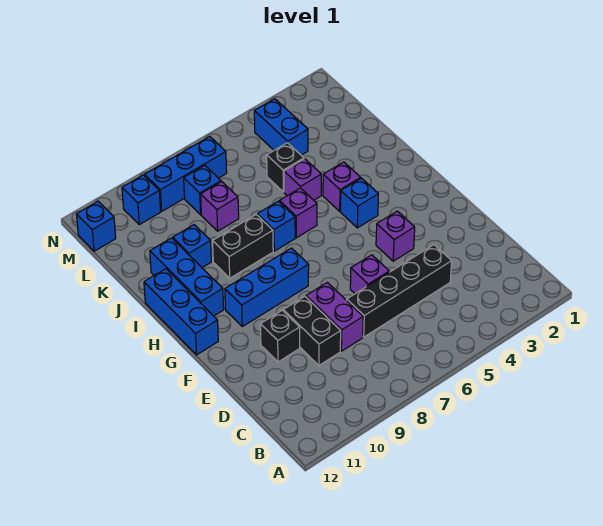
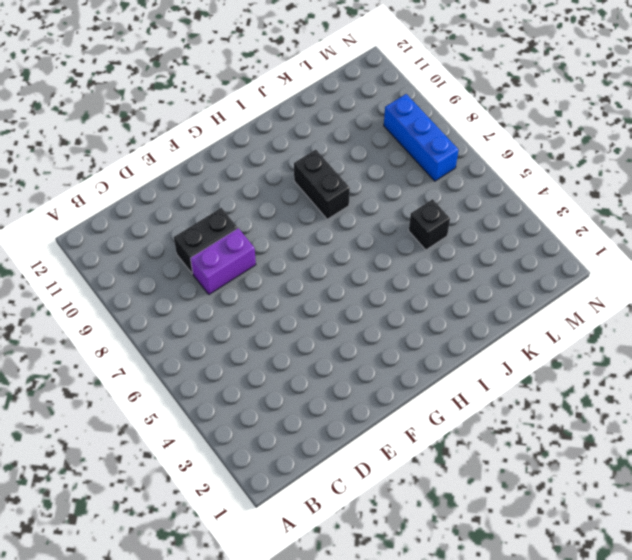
none -> black 1x4 brick [347,245,452,337]
none -> purple 1x1 brick [350,255,389,294]
none -> black 1x1 brick [261,310,300,362]

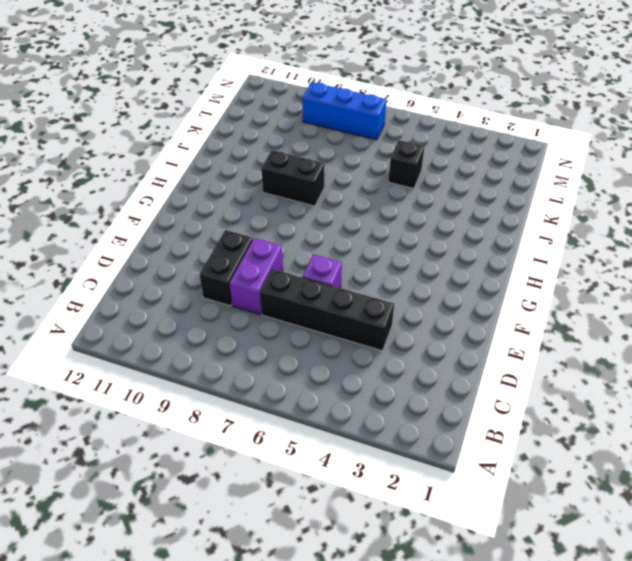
none -> black 1x1 brick [261,310,300,362]
none -> purple 1x1 brick [376,211,415,261]
none -> blue 1x3 brick [225,248,309,326]

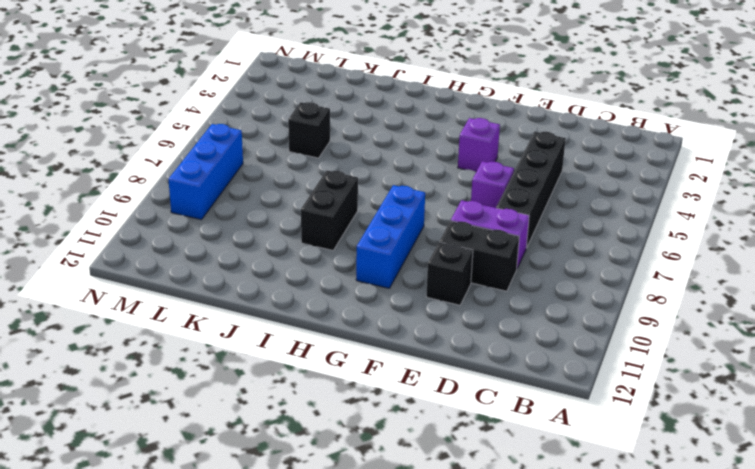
none -> blue 1x3 brick [144,269,218,355]
none -> blue 1x1 brick [341,178,378,228]
none -> blue 1x3 brick [150,238,224,316]

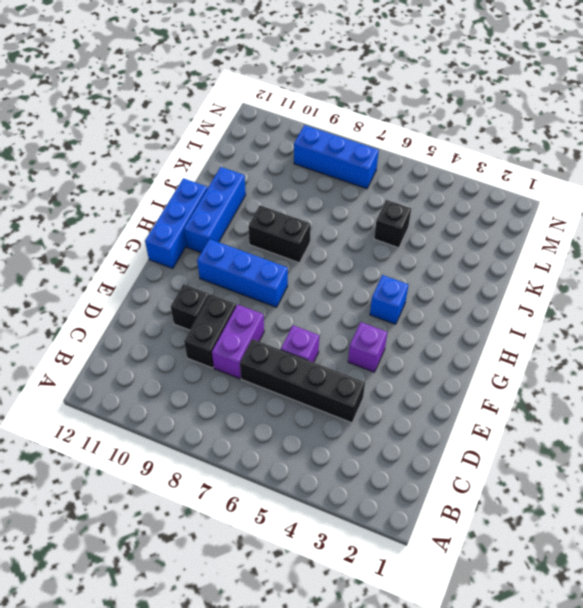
none -> purple 1x1 brick [323,162,361,211]
none -> purple 1x1 brick [279,188,317,238]
none -> blue 1x1 brick [257,201,295,251]

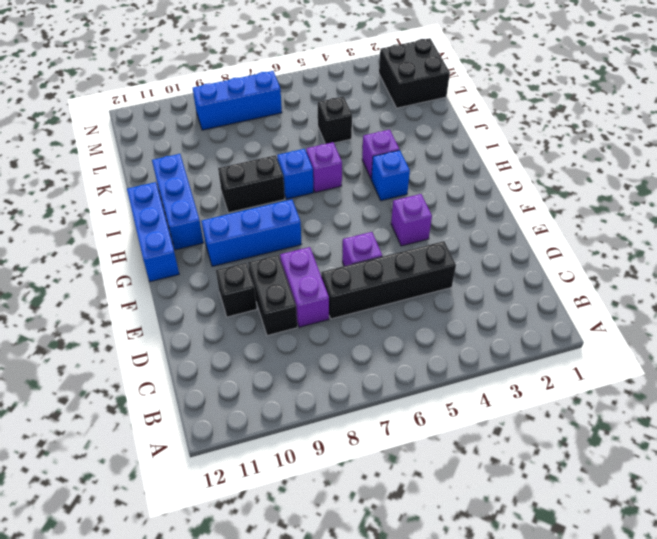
black 2x2 brick [379,38,450,108] -> none
none -> purple 1x1 brick [284,159,321,200]
none -> blue 1x1 brick [173,225,211,268]
none -> purple 1x1 brick [201,182,239,231]

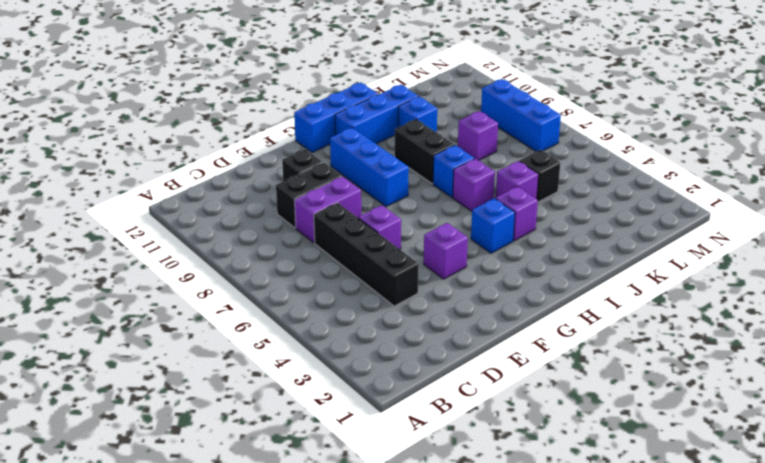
none -> blue 1x2 brick [254,99,308,155]
none -> blue 1x1 brick [184,165,221,215]
none -> blue 1x1 brick [122,175,161,225]

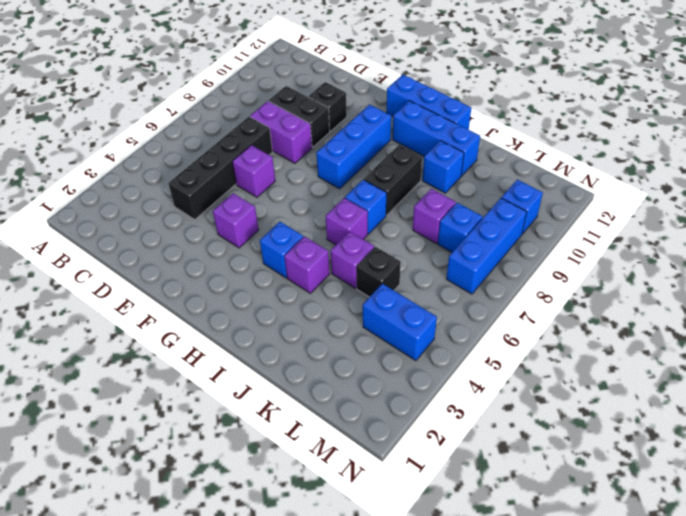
none -> blue 1x1 brick [76,201,116,251]

